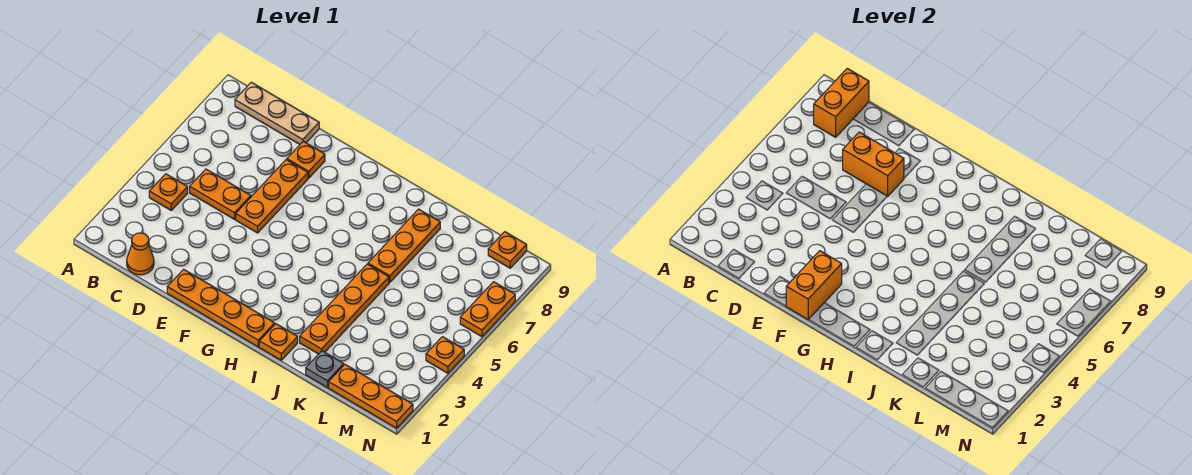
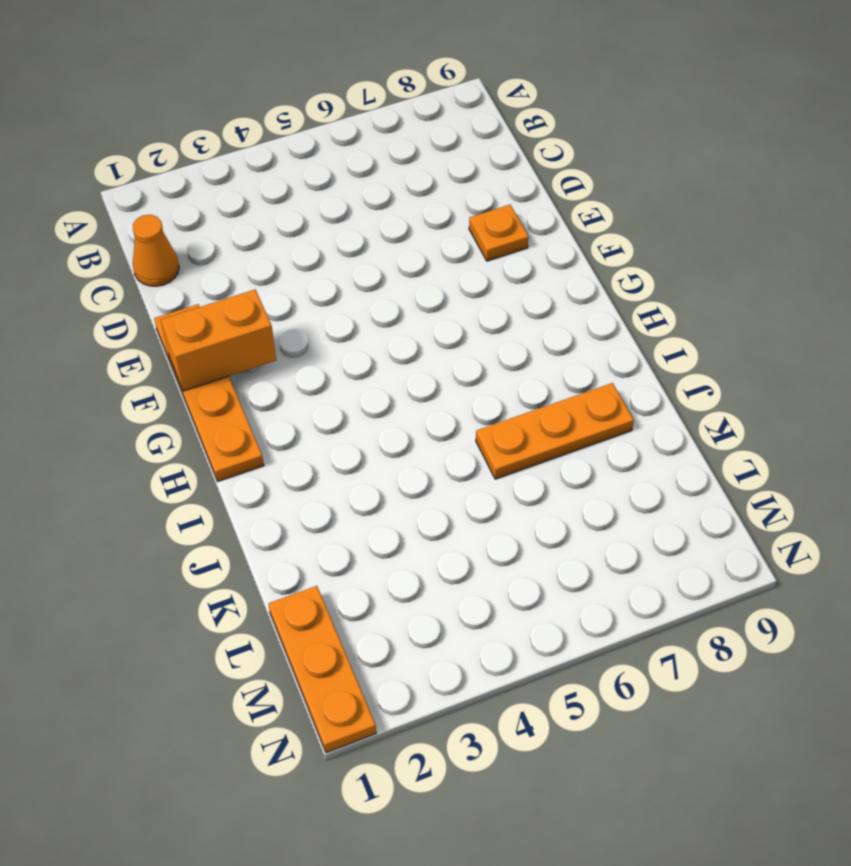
none -> orange 1x1 plate [149,174,188,210]
none -> tan 1x3 plate [235,82,319,144]
none -> orange 1x2 plate [190,169,251,219]

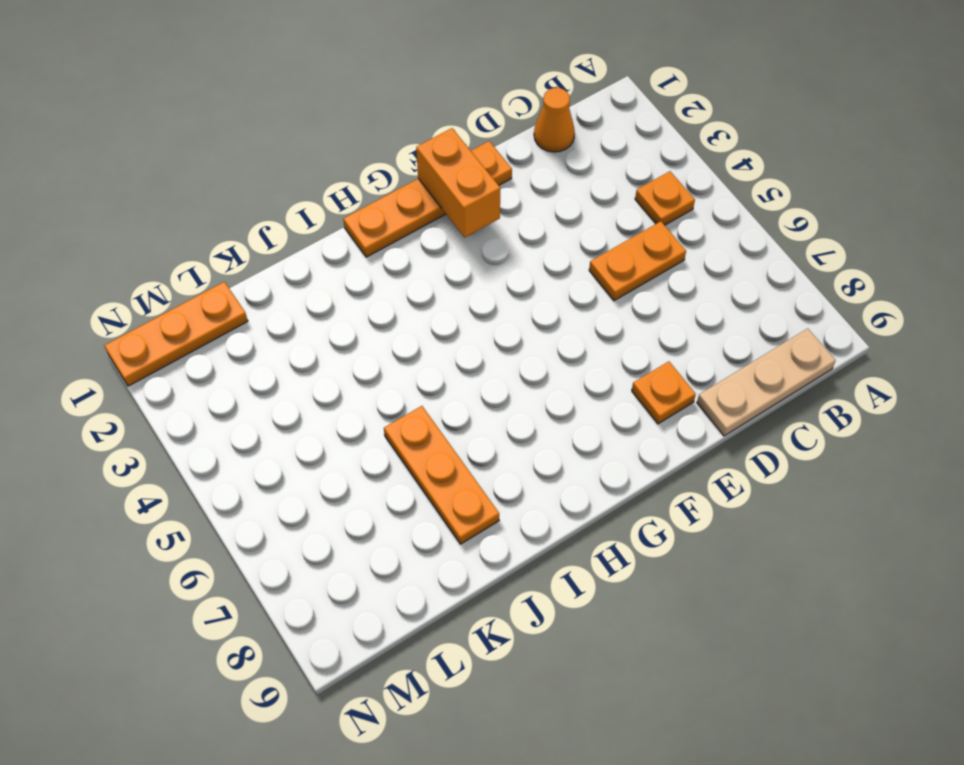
none -> orange 1x3 plate [236,160,308,233]
none -> orange 1x1 plate [259,324,298,360]
none -> orange 1x4 plate [300,264,389,354]

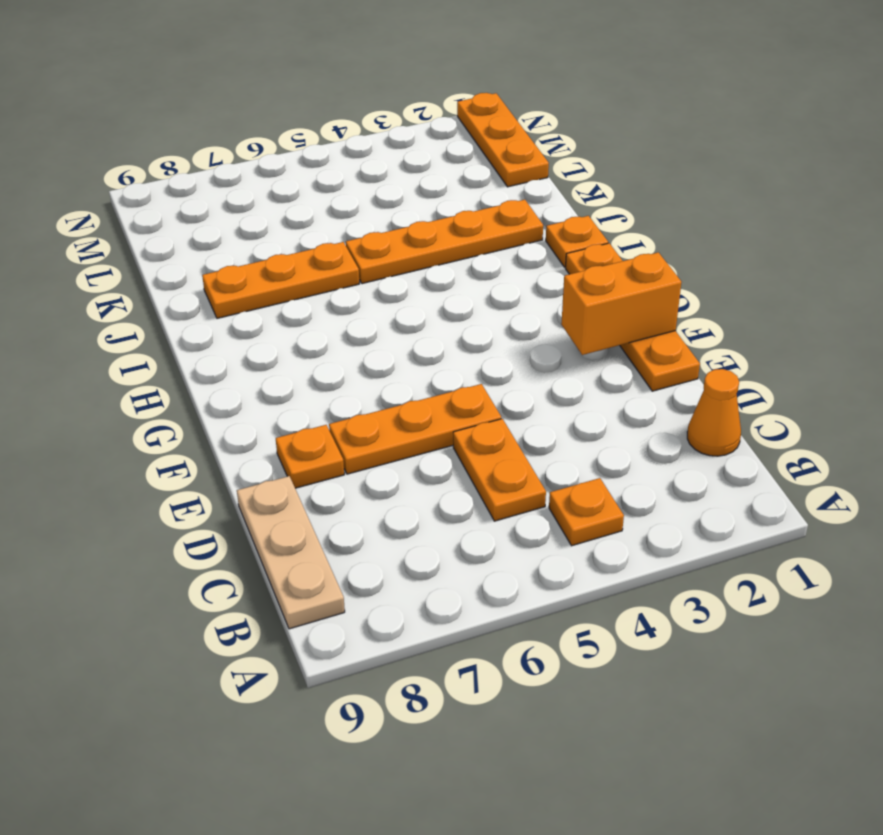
none -> grey 1x1 plate [306,351,344,388]
none -> orange 1x1 plate [488,232,527,268]
none -> orange 1x1 plate [426,337,464,373]

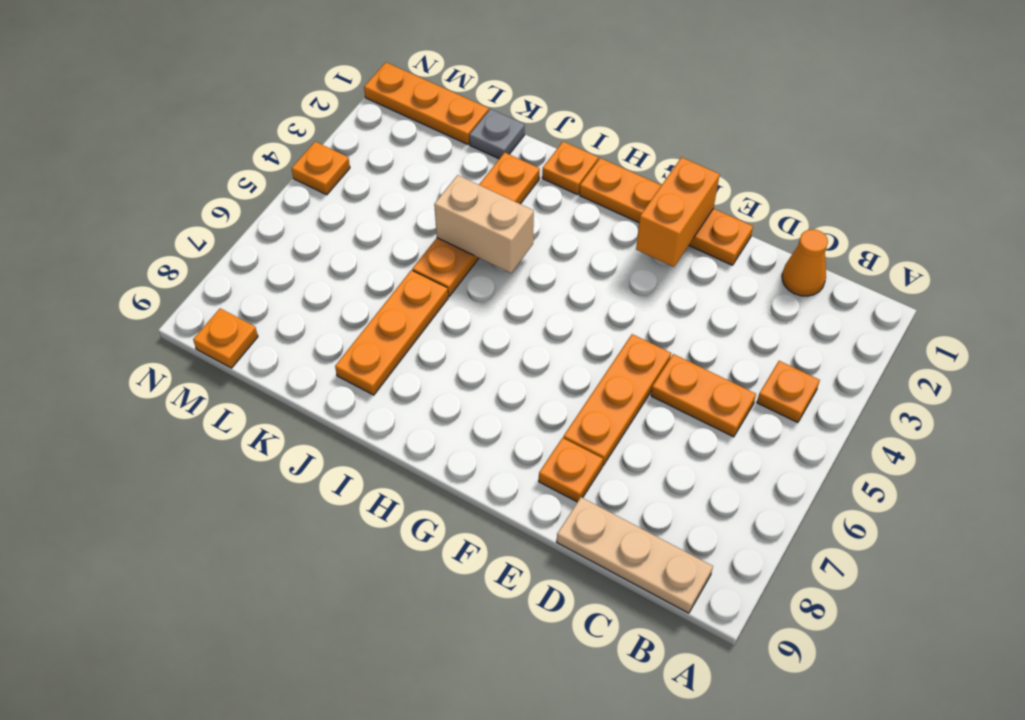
tan 1x2 brick [434,175,534,273] -> none
none -> orange 1x2 plate [460,282,515,337]
none -> orange 1x2 brick [814,68,869,137]
none -> orange 1x2 brick [843,132,904,196]

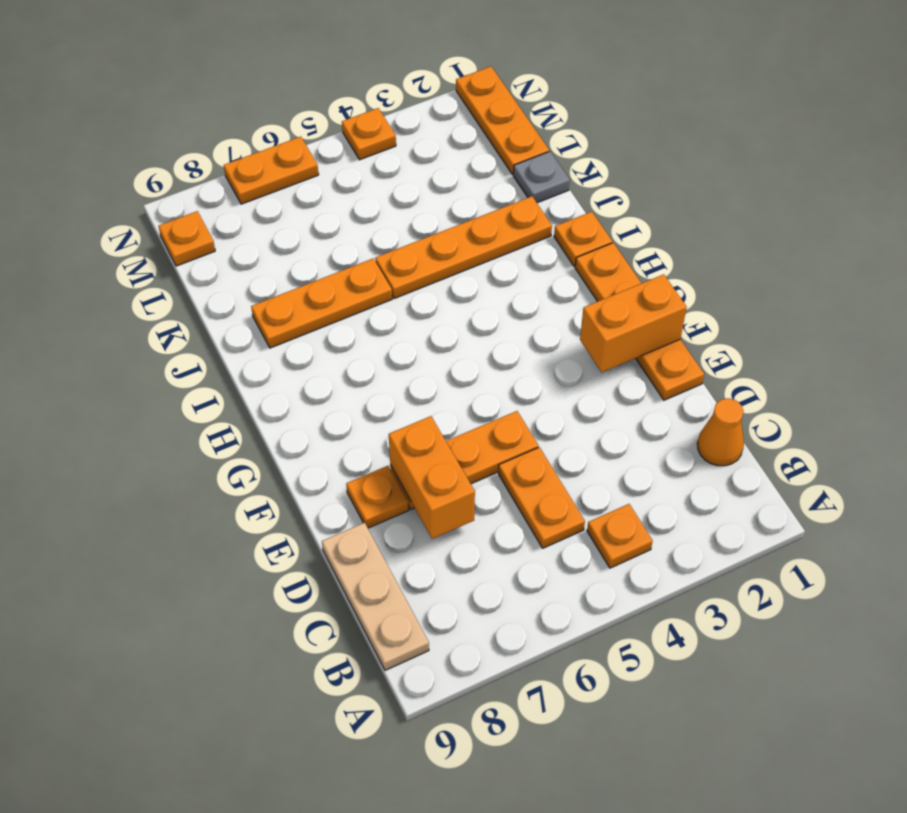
none -> orange 1x2 brick [814,68,869,137]

